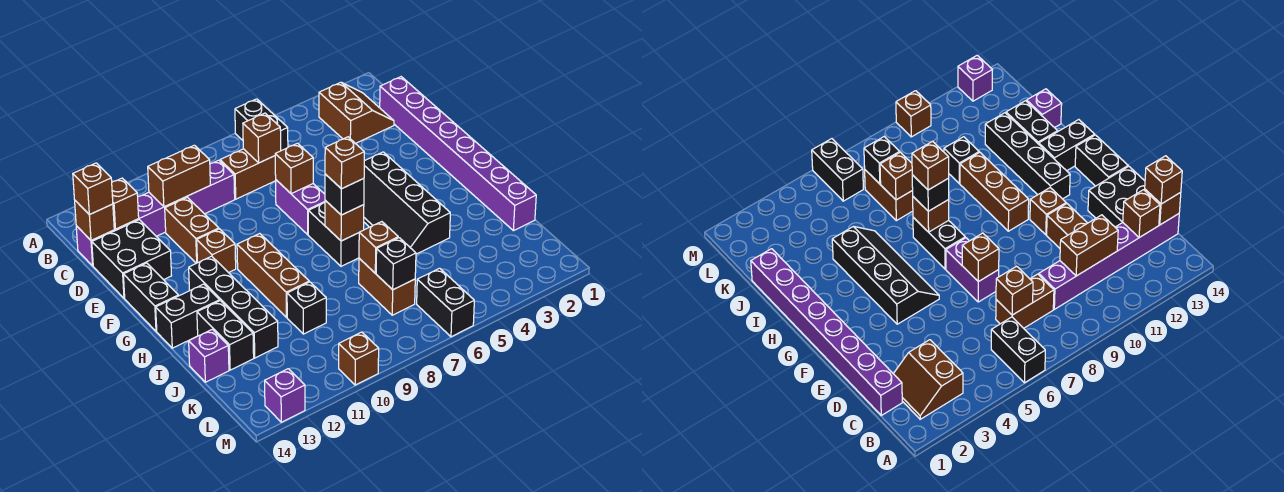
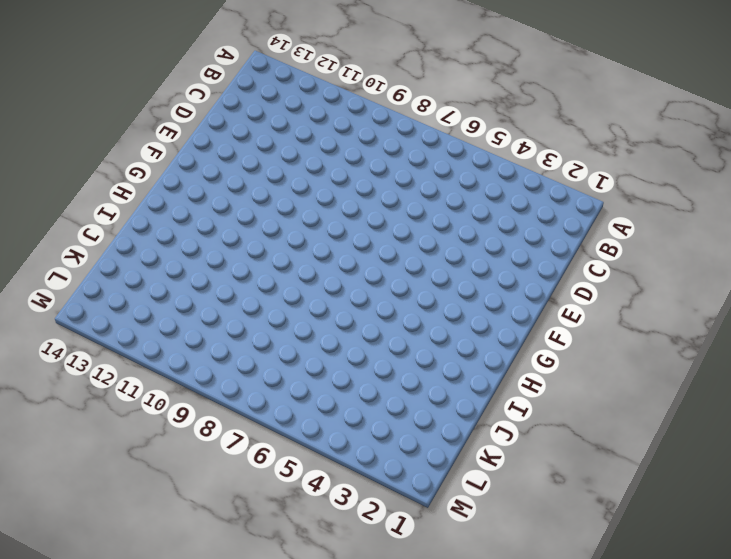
none -> black 1x2 brick [235,99,288,151]
none -> brown 2x2 slope [319,82,394,144]
none -> purple 1x8 brick [380,77,536,231]
none -> brown 1x2 brick [220,149,276,199]

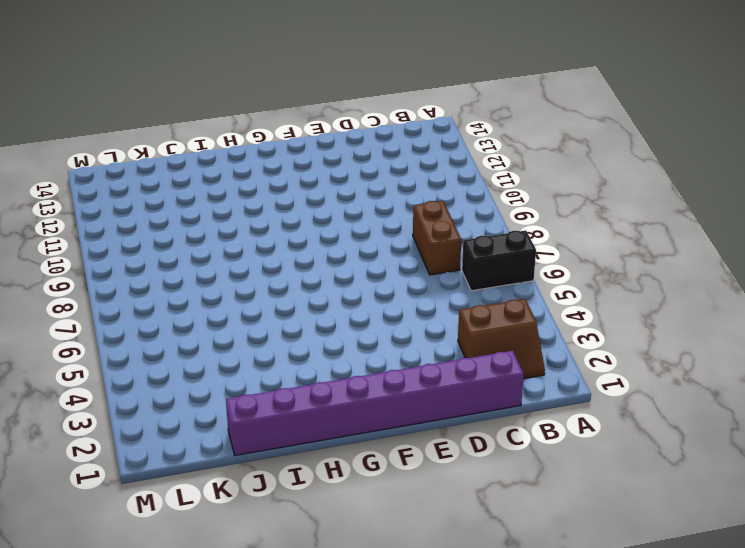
none -> purple 1x6 brick [76,160,235,266]
none -> brown 1x2 brick [165,197,219,263]
none -> black 2x2 brick [92,220,172,298]
none -> purple 1x2 brick [276,180,325,235]

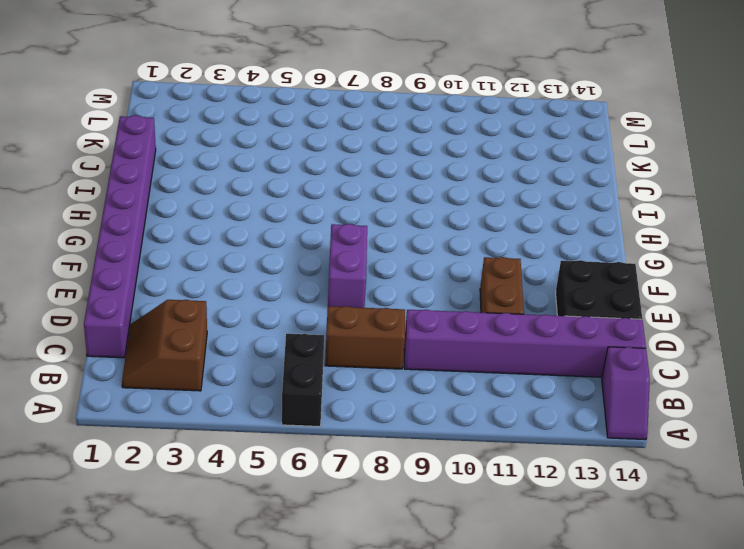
purple 1x2 slope [602,347,650,440] -> none
none -> black 2x4 slope [364,152,450,254]
none -> brown 1x1 brick [197,229,236,273]
none -> black 1x2 brick [123,263,178,331]
none -> black 1x2 brick [308,203,359,266]

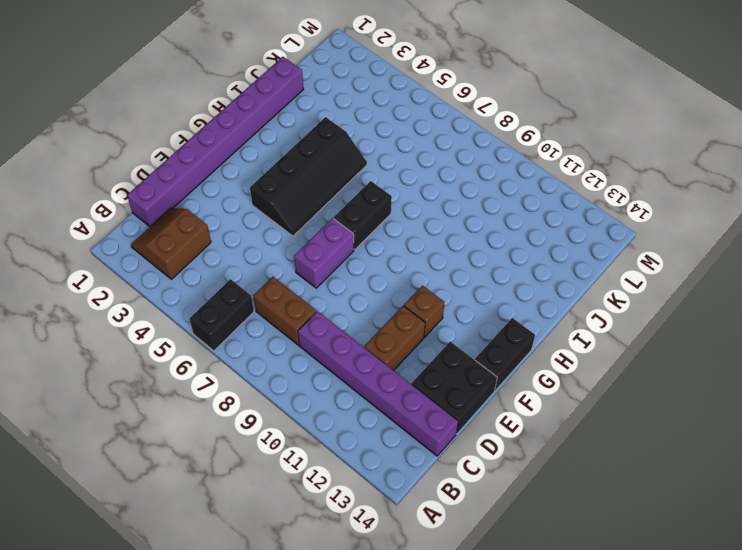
none -> brown 1x3 brick [237,234,309,317]
none -> black 1x4 brick [189,256,278,358]
none -> black 1x2 brick [156,284,220,348]
none -> black 1x2 brick [197,301,254,370]

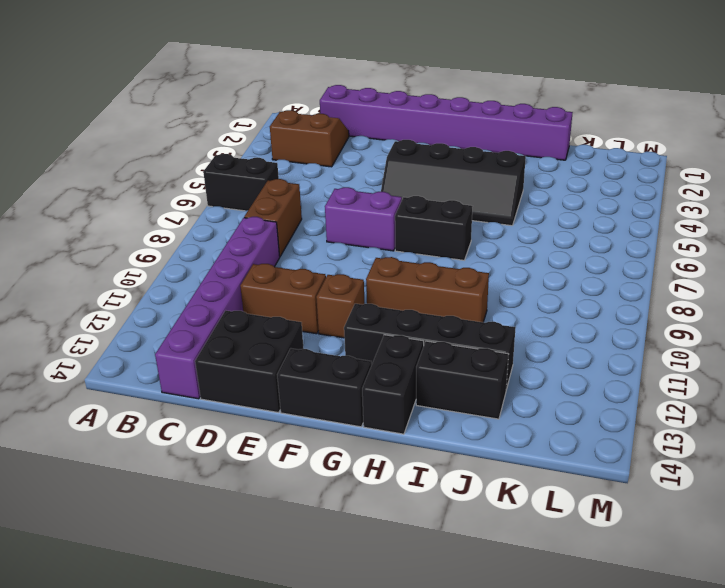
none -> brown 1x2 brick [359,258,415,315]
none -> black 1x1 brick [287,282,326,334]
none -> purple 1x1 brick [189,329,229,382]
none -> black 1x2 brick [417,268,474,337]

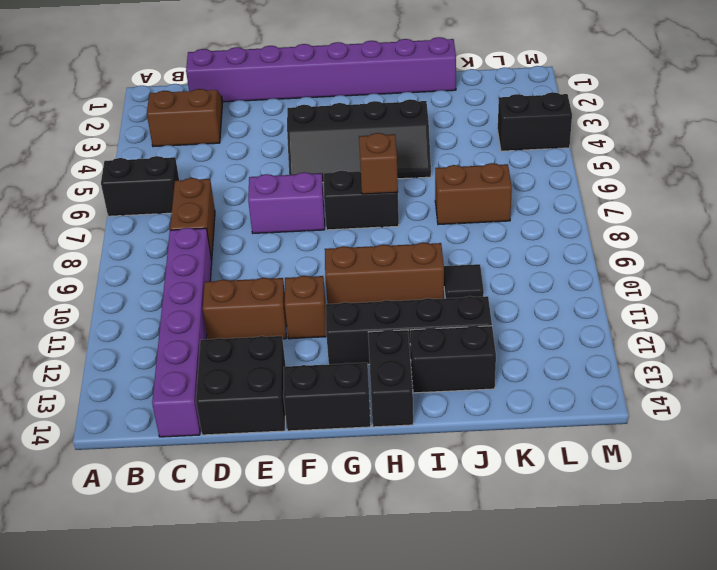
black 1x1 tile [444,264,484,298] -> black 1x1 brick [287,282,326,334]
black 1x2 brick [498,92,572,151] -> black 1x2 brick moved to [417,268,474,337]
none -> purple 1x1 brick [189,329,229,382]
none -> brown 1x1 brick [339,332,379,385]
none -> purple 1x1 brick [265,369,305,422]
none -> brown 1x1 brick [243,113,281,163]

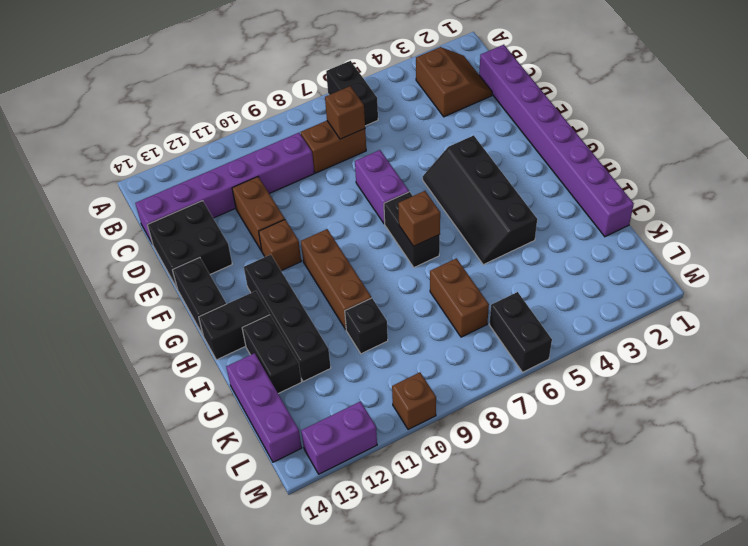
purple 1x3 brick [226,353,302,462] -> purple 1x1 brick [189,329,229,382]
purple 1x2 brick [301,401,377,474] -> purple 1x1 brick [265,369,305,422]
none -> brown 1x2 brick [148,145,210,207]
none -> brown 1x1 brick [112,178,139,229]
none -> brown 1x1 brick [75,201,114,240]
none -> brown 1x1 brick [275,143,313,194]

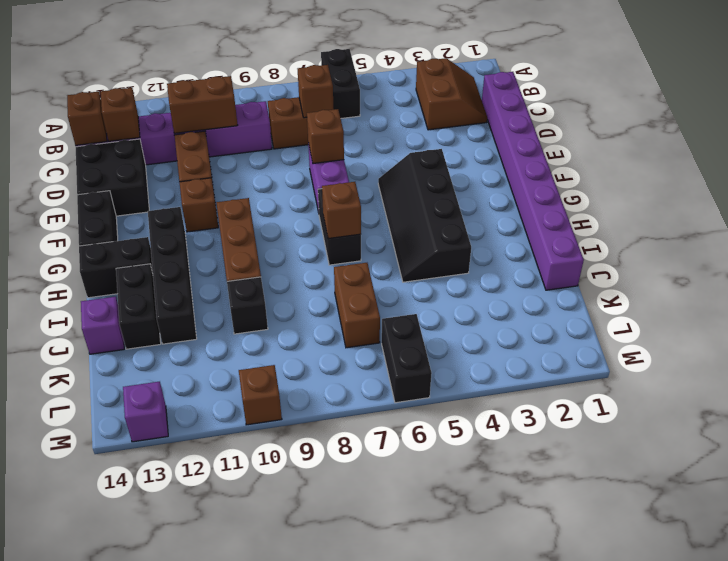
none -> brown 1x1 brick [359,222,398,273]
none -> black 1x1 brick [376,238,416,290]
none -> brown 1x1 brick [73,163,113,215]
none -> black 1x1 brick [325,174,364,215]

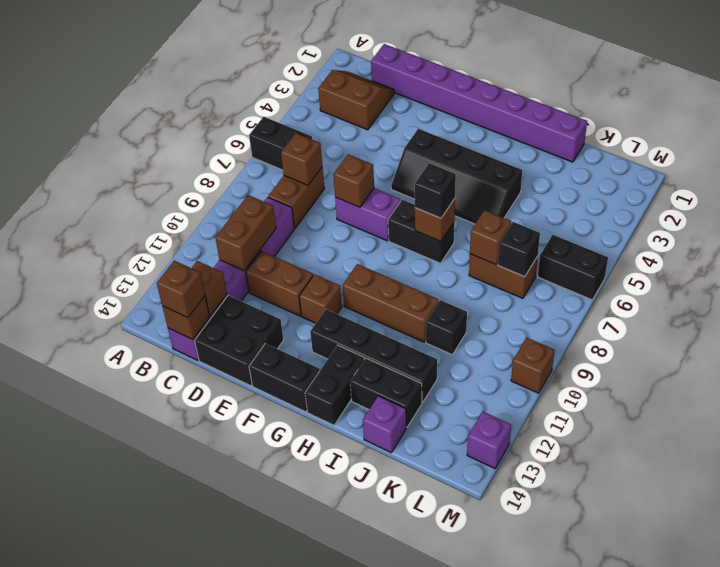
none -> brown 1x1 brick [325,137,364,189]

